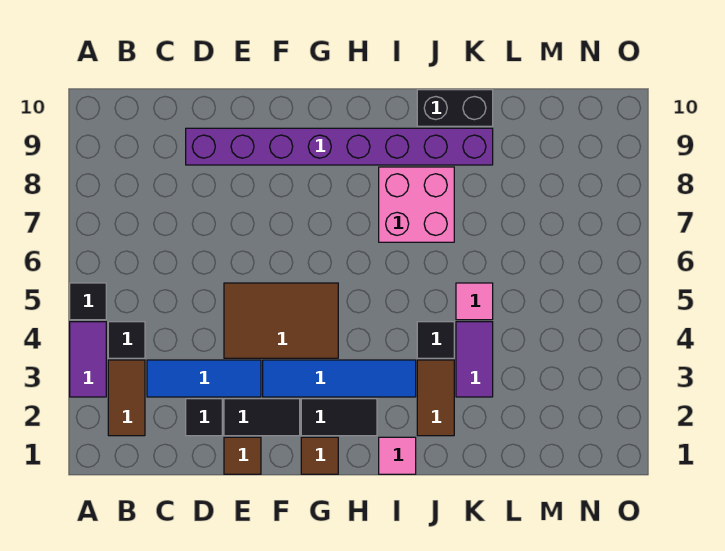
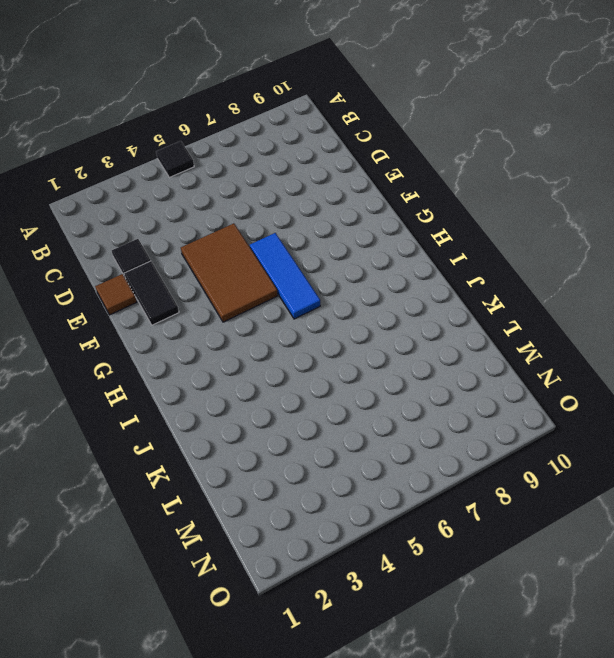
blue 1x3 tile [250,233,320,319] -> blue 1x3 tile moved to [147,360,261,397]
none -> purple 1x2 tile [70,322,106,397]
none -> brown 1x2 tile [108,360,145,436]
none -> black 1x1 tile [108,322,145,358]

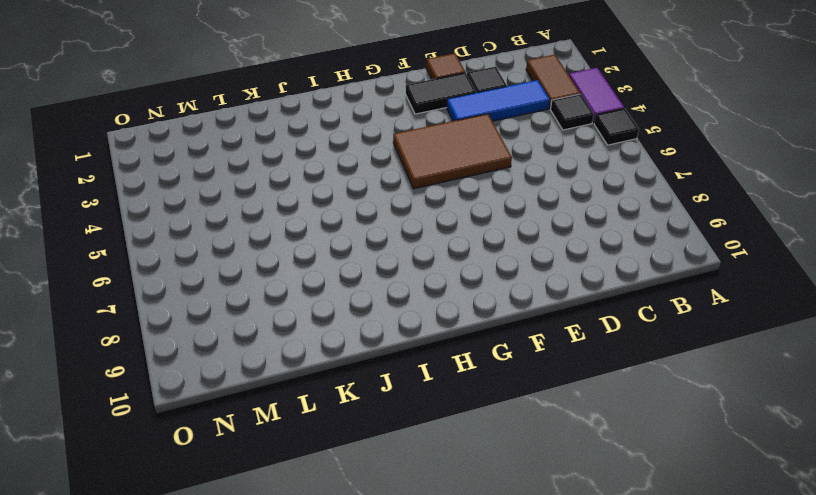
none -> purple 1x8 brick [186,128,493,165]
none -> blue 1x4 tile [263,360,416,397]
none -> brown 1x1 tile [301,437,338,474]

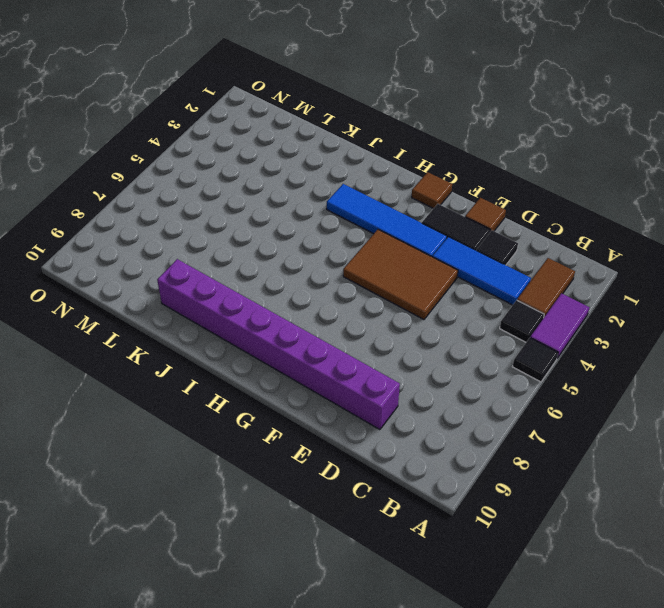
none -> black 1x2 tile [301,399,377,436]
none -> pink 1x1 tile [379,437,416,474]
none -> pink 2x2 brick [379,167,454,242]

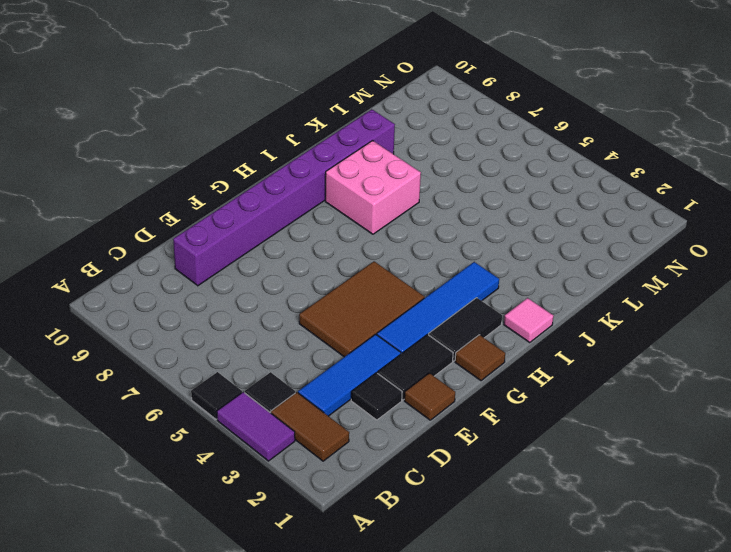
none -> brown 1x2 tile [417,360,454,436]
none -> black 1x1 tile [417,322,454,358]
none -> black 1x2 brick [417,90,493,126]

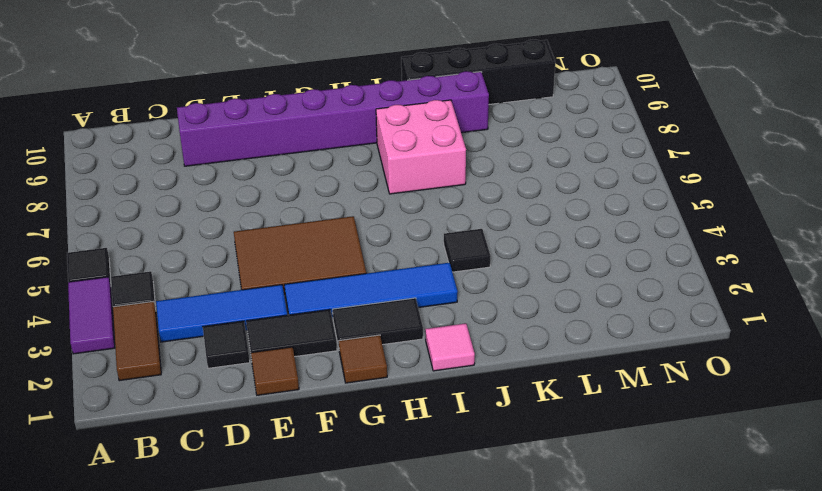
black 1x4 brick [401,40,555,104] -> black 1x2 brick [417,90,493,126]
none -> brown 1x2 tile [417,360,454,436]
none -> purple 1x2 tile [456,322,493,397]
none -> pink 1x1 tile [456,283,493,320]

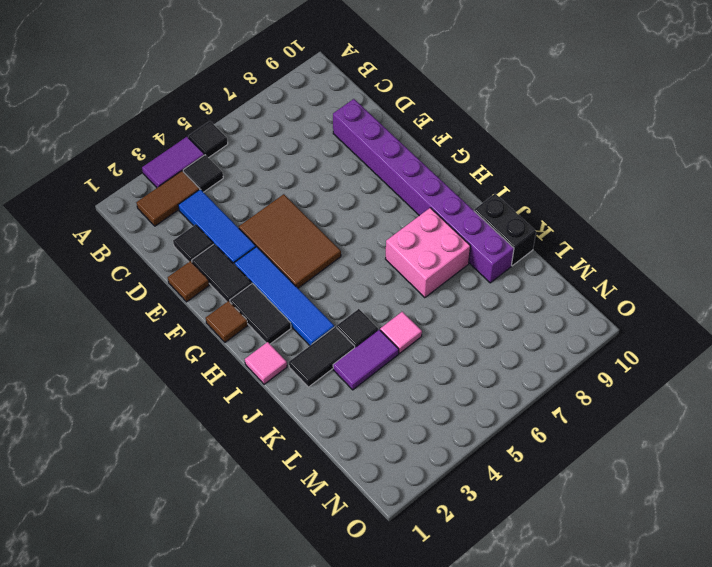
black 1x2 tile [289,327,355,387] -> brown 1x2 tile [417,360,454,436]

